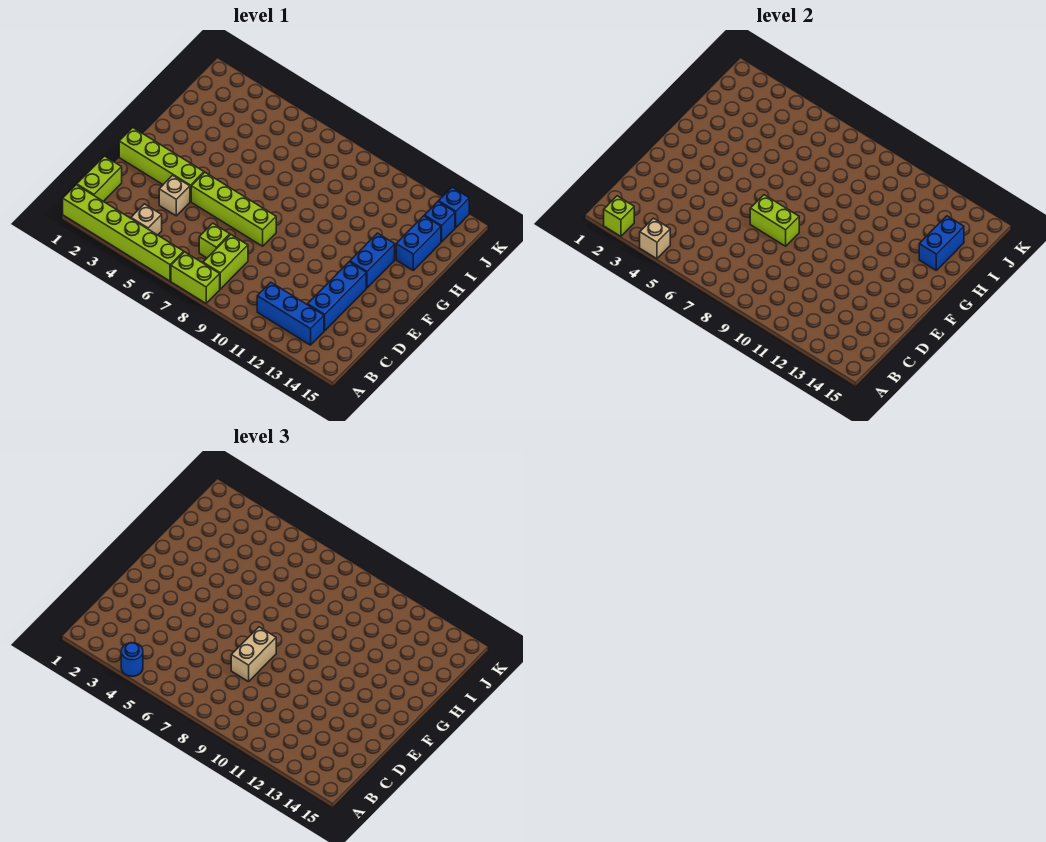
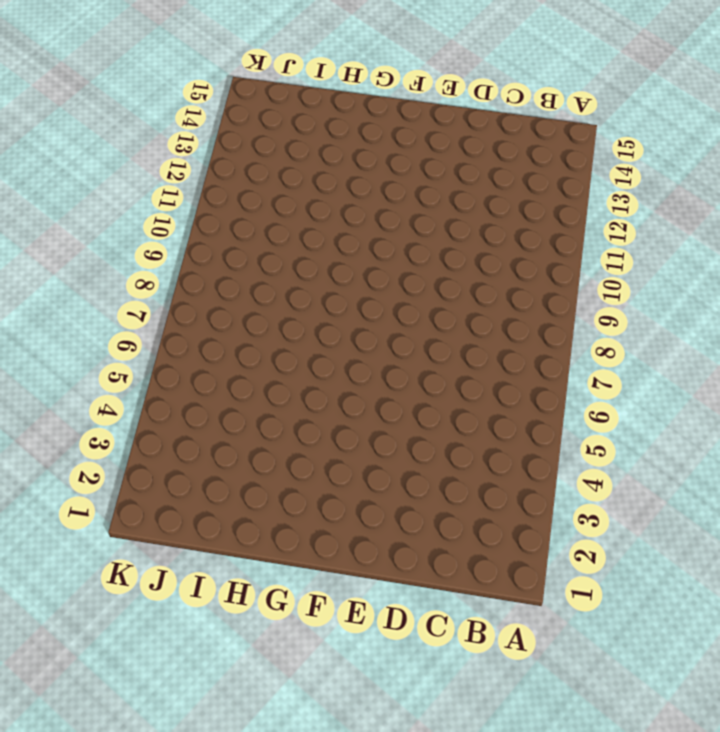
none -> lime 1x6 brick [63,185,184,281]
none -> lime 1x2 brick [171,252,220,303]
none -> lime 1x2 brick [77,156,122,202]

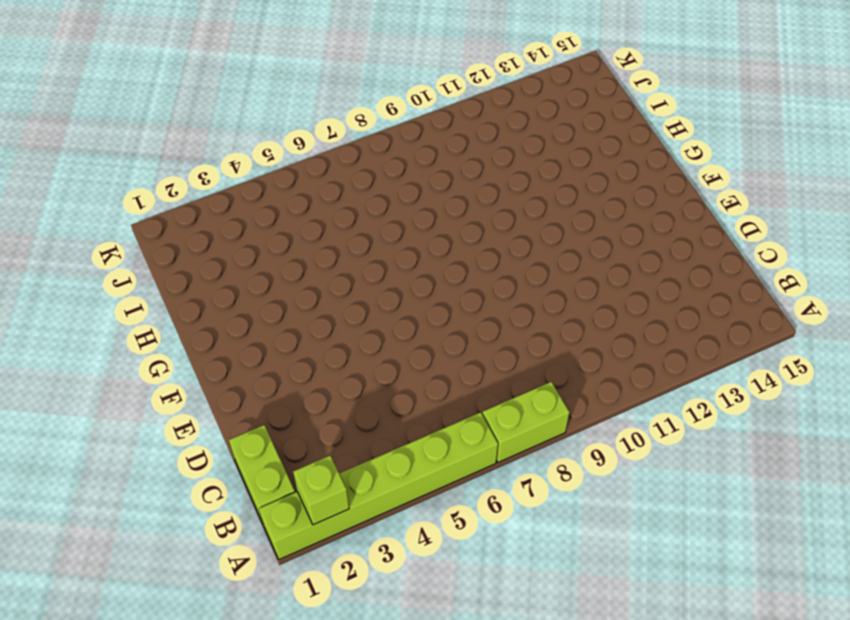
none -> tan 1x1 brick [131,204,162,235]
none -> lime 1x2 brick [203,235,248,289]
none -> blue 1x3 brick [257,282,324,345]

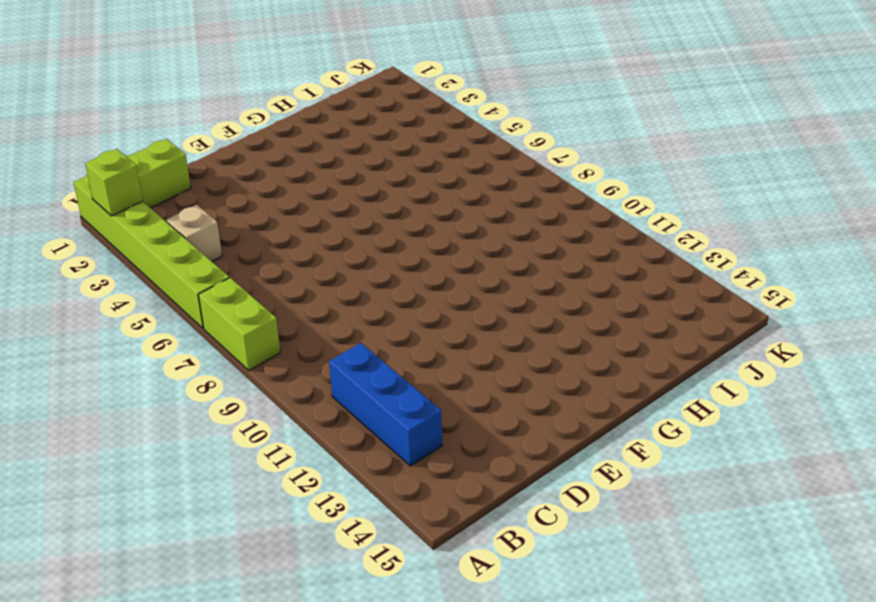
none -> lime 1x2 brick [203,235,248,289]
none -> lime 1x1 brick [199,223,230,258]
none -> blue 1x3 brick [308,262,366,331]

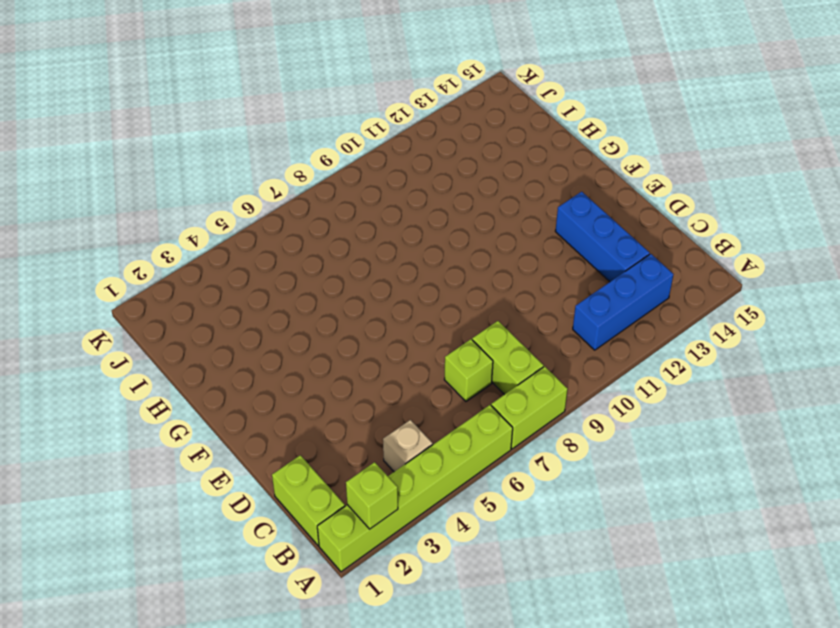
none -> tan 1x1 brick [159,175,190,216]
none -> lime 1x4 brick [119,128,204,202]
none -> lime 1x4 brick [191,172,276,246]

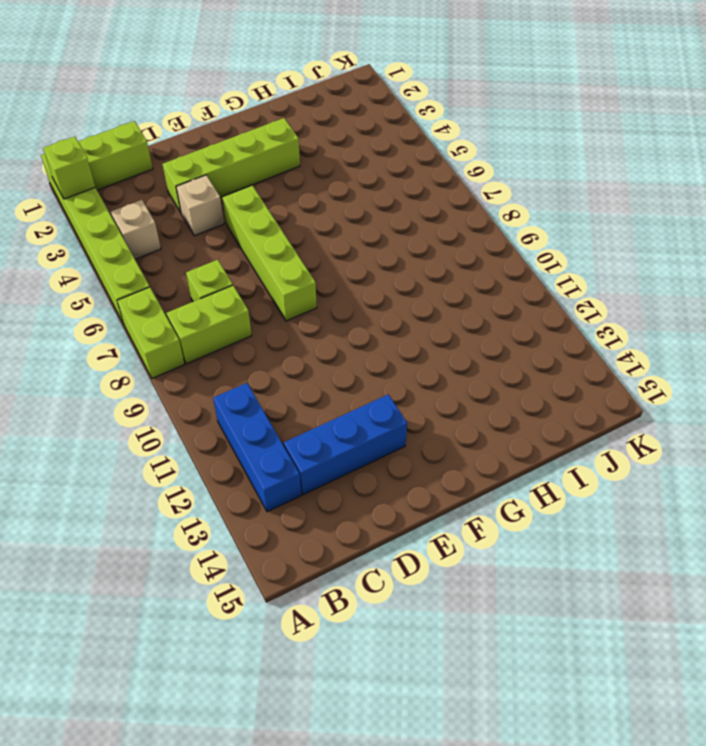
lime 1x4 brick [163,118,300,212] -> lime 1x4 brick turned to [119,128,204,202]
none -> blue 1x2 brick [350,233,395,288]
none -> blue 1x2 brick [396,216,441,270]
none -> blue 1x1 brick [424,202,455,242]

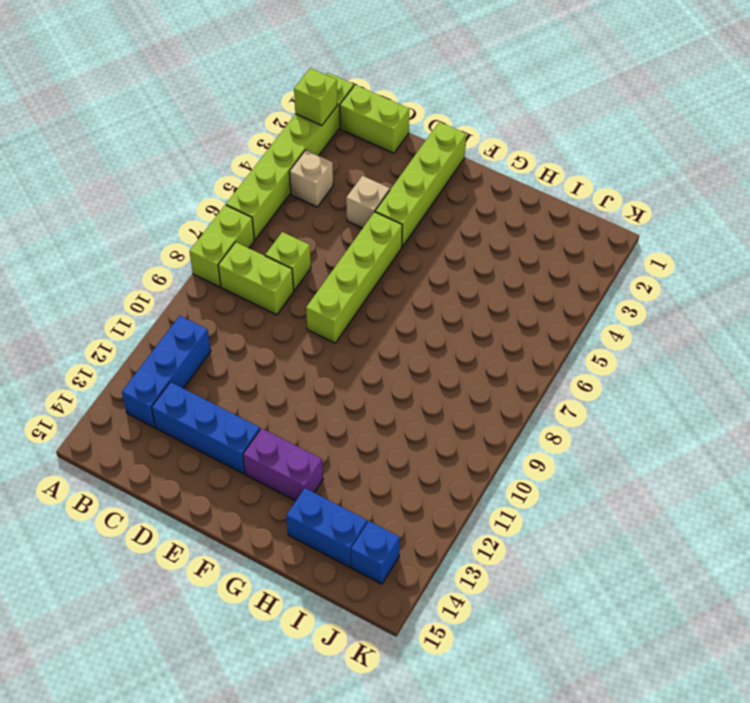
purple 1x2 brick [243,428,323,501] -> blue 1x2 brick [350,233,395,288]
none -> blue 1x1 brick [439,187,469,228]
none -> tan 1x1 brick [640,218,670,259]
none -> lime 1x2 brick [750,195,799,246]

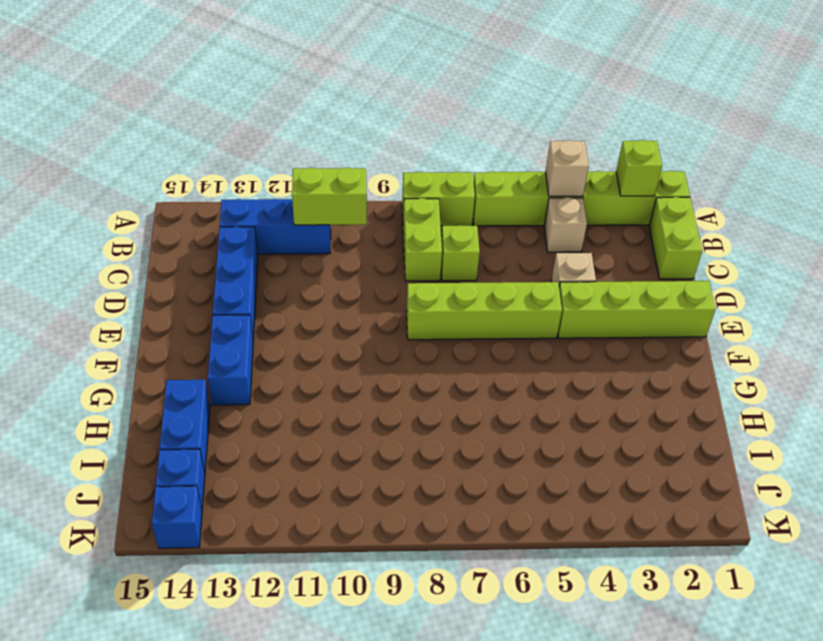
lime 1x2 brick [292,167,367,225] -> lime 1x2 brick moved to [750,195,799,246]
none -> blue 1x2 brick [919,216,964,270]
none -> blue 1x1 round brick [121,643,143,676]
none -> tan 1x2 brick [231,627,276,682]

